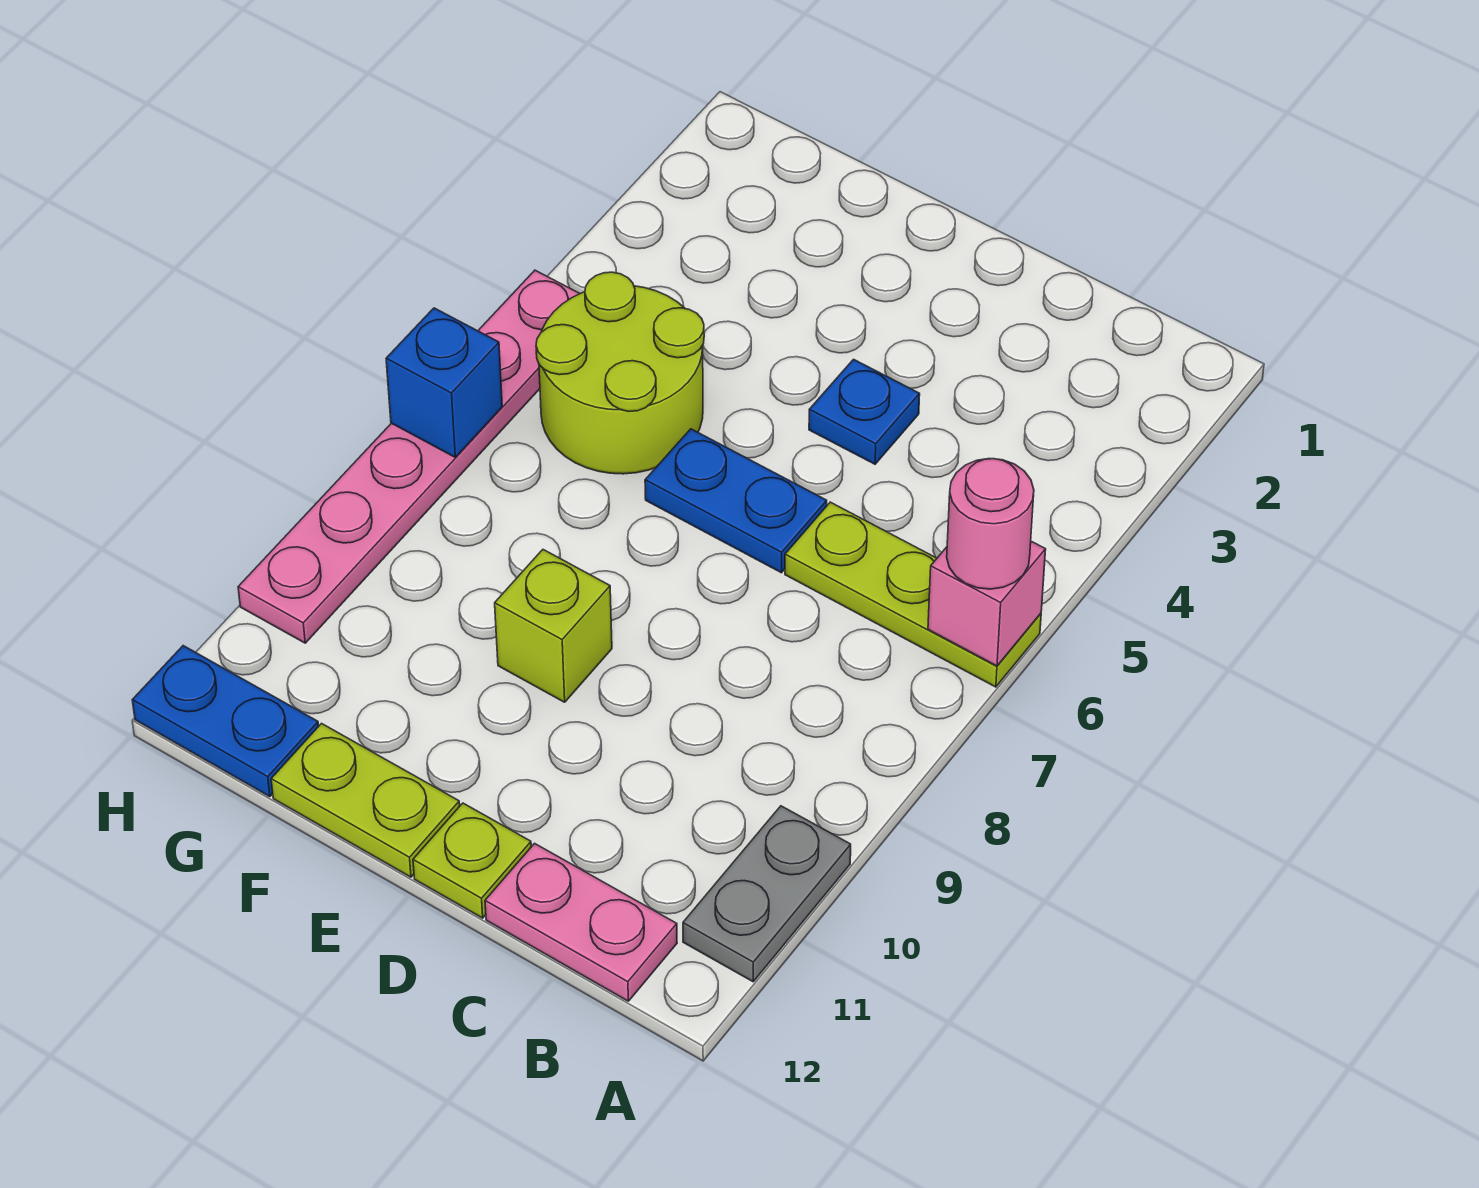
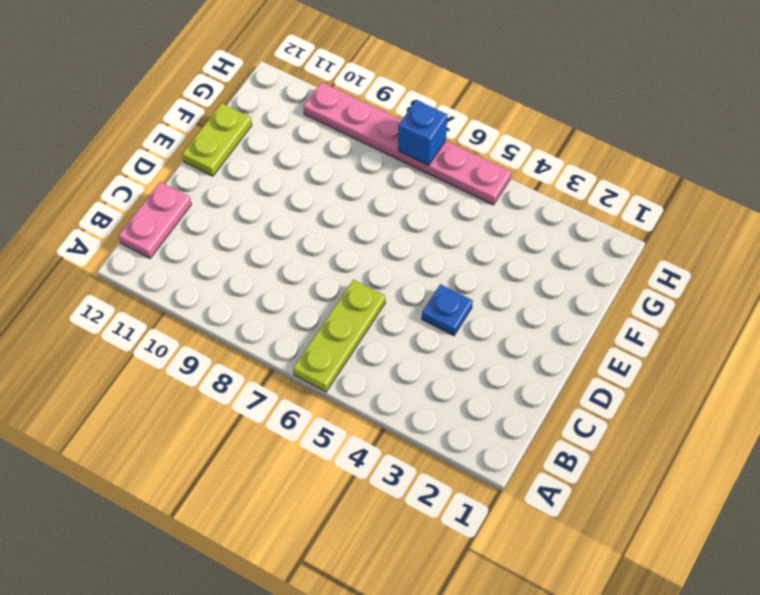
none -> grey 1x2 plate [683,806,851,982]
none -> blue 1x2 plate [645,429,827,573]
none -> lime 1x1 plate [413,803,531,918]

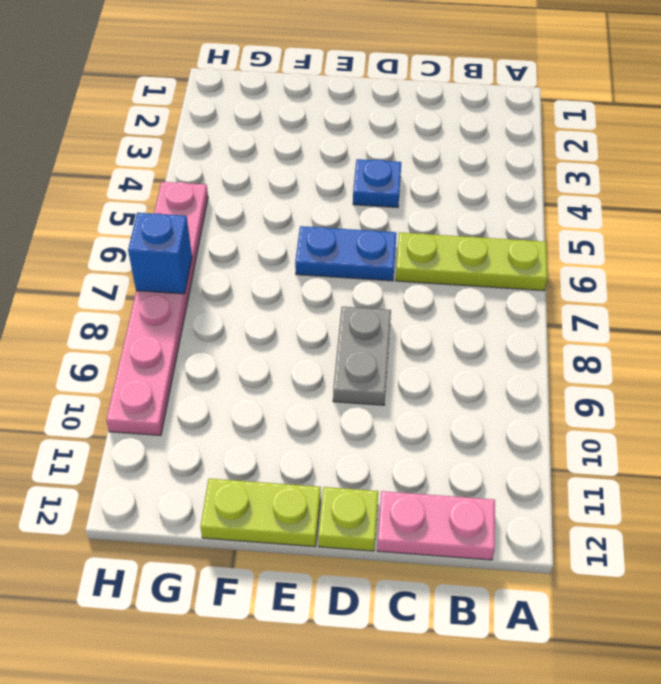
grey 1x2 plate [333,307,391,405] -> grey 1x2 plate moved to [683,806,851,982]
none -> lime 1x1 brick [495,550,612,702]
none -> lime 2x2 round brick [536,272,704,474]
none -> blue 1x2 plate [132,646,319,797]

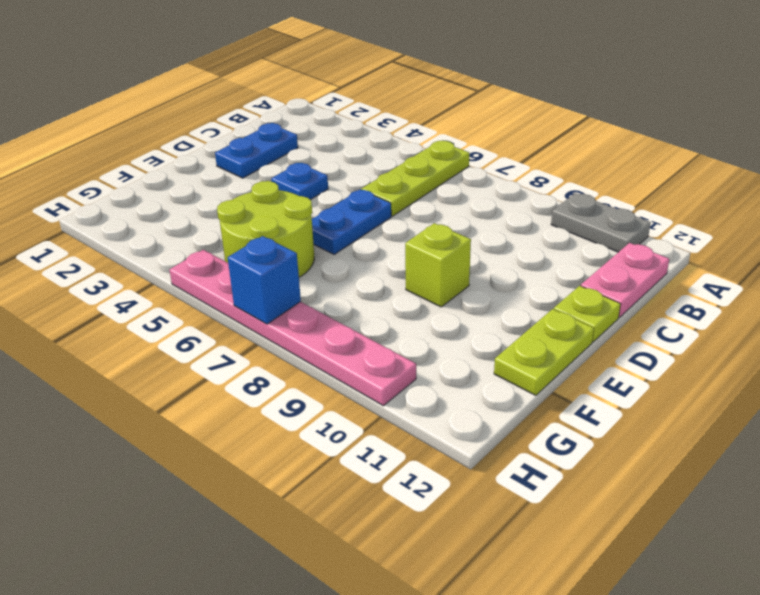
blue 1x2 plate [215,123,298,178] -> blue 1x2 plate moved to [132,646,319,797]
none -> pink 1x1 brick [928,541,1046,666]
none -> pink 1x1 round brick [947,459,1034,589]

